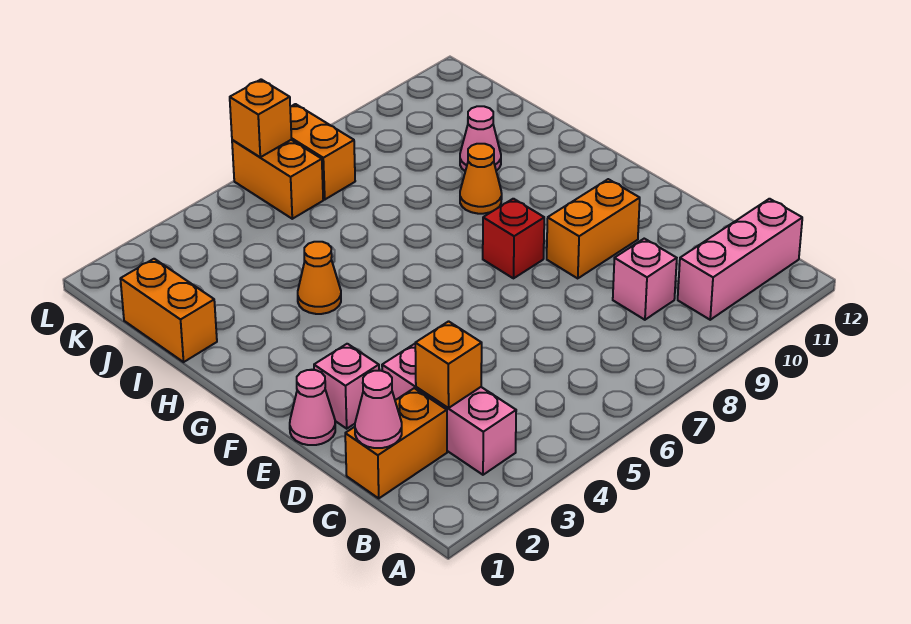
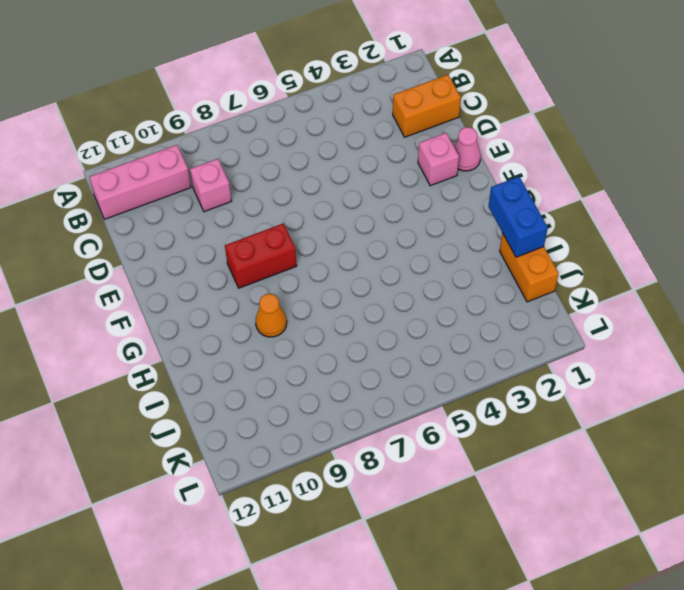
red 1x2 brick [225,224,297,288] -> red 1x1 brick [483,199,544,278]
blue 1x2 brick [488,177,548,257] -> none
none -> pink 1x3 brick [382,344,516,475]
none -> orange 1x2 brick [547,179,640,278]
none -> orange 1x1 cone [298,242,341,314]

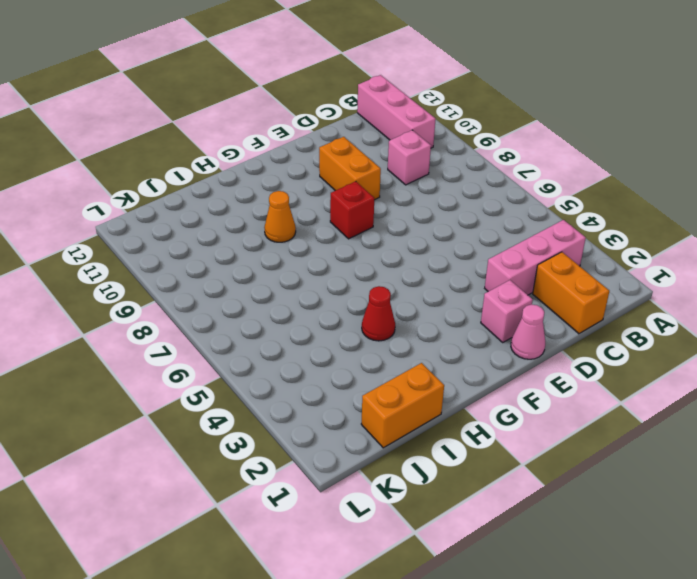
red 1x1 cone [362,286,395,341] -> orange 1x1 cone [298,242,341,314]
none -> pink 1x1 cone [460,106,501,171]
none -> orange 1x2 brick [232,140,323,219]
none -> orange 1x2 brick [290,104,355,199]

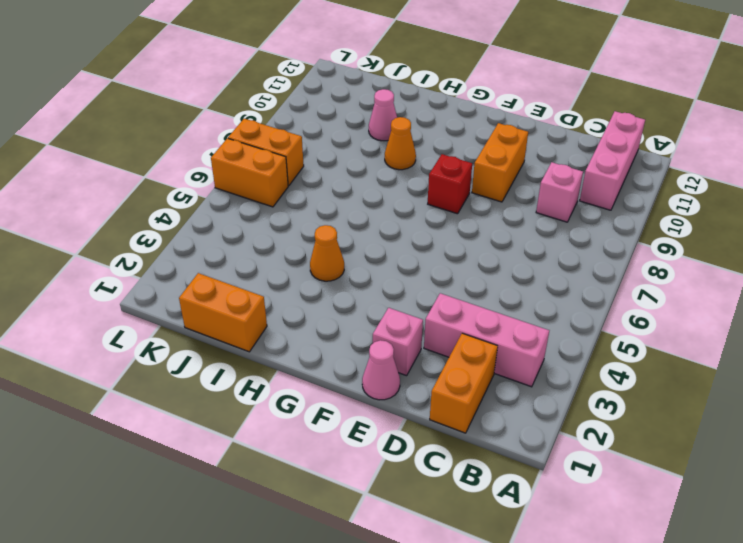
none -> pink 1x1 cone [355,371,402,448]
none -> orange 1x1 brick [415,321,482,408]
none -> orange 1x1 brick [230,79,292,157]

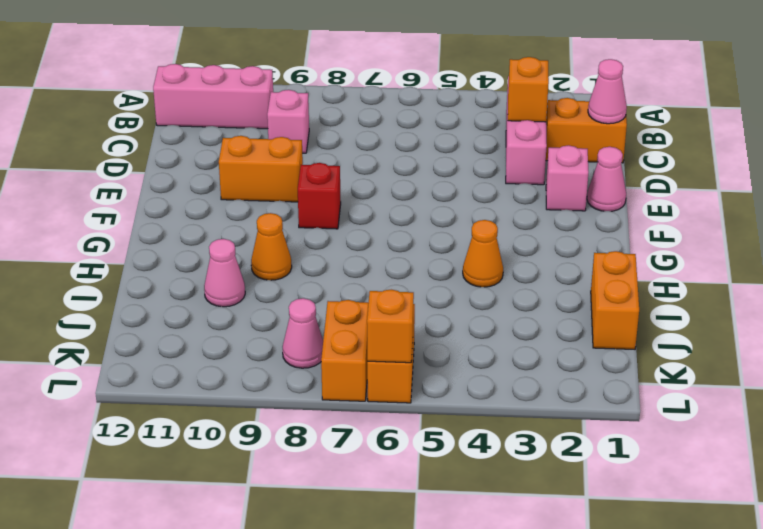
pink 1x1 cone [283,298,323,368] -> none

